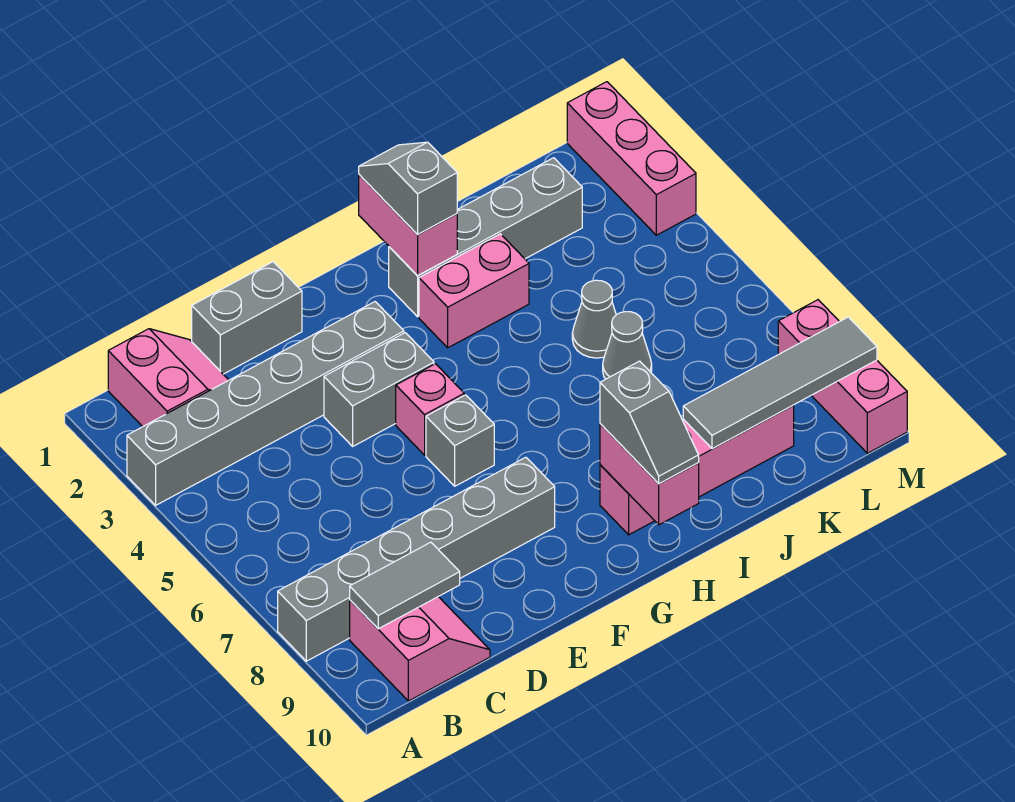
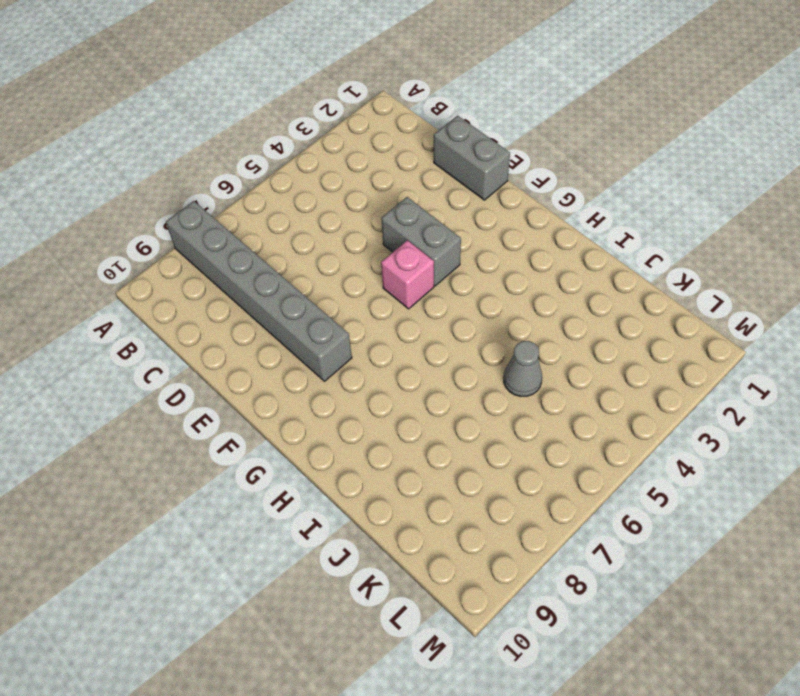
none -> grey 1x6 brick [127,302,404,505]
none -> pink 2x2 slope [108,329,228,427]
none -> pink 2x2 slope [350,597,490,701]

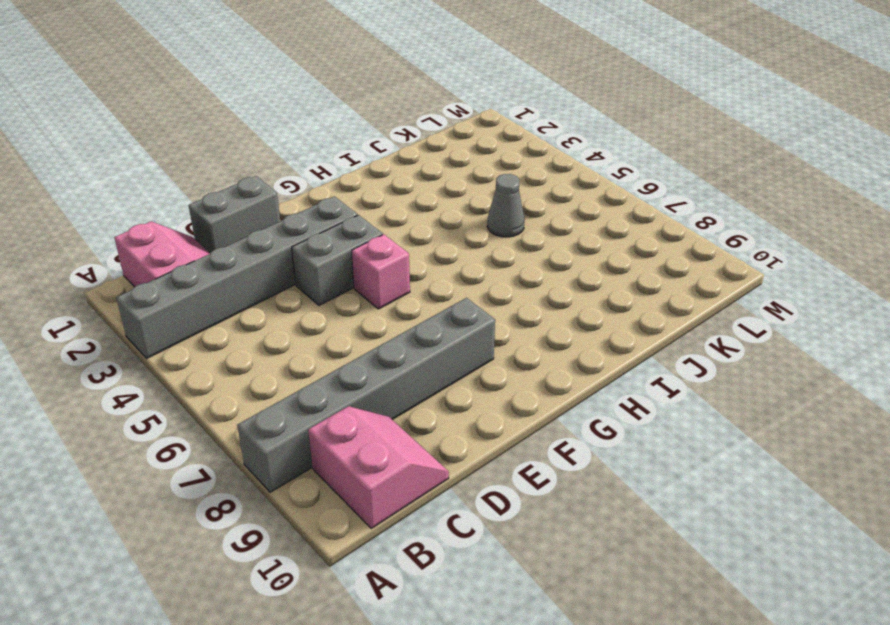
none -> grey 1x1 brick [426,395,494,486]
none -> grey 1x4 brick [389,158,582,317]
none -> pink 1x2 brick [419,234,529,348]

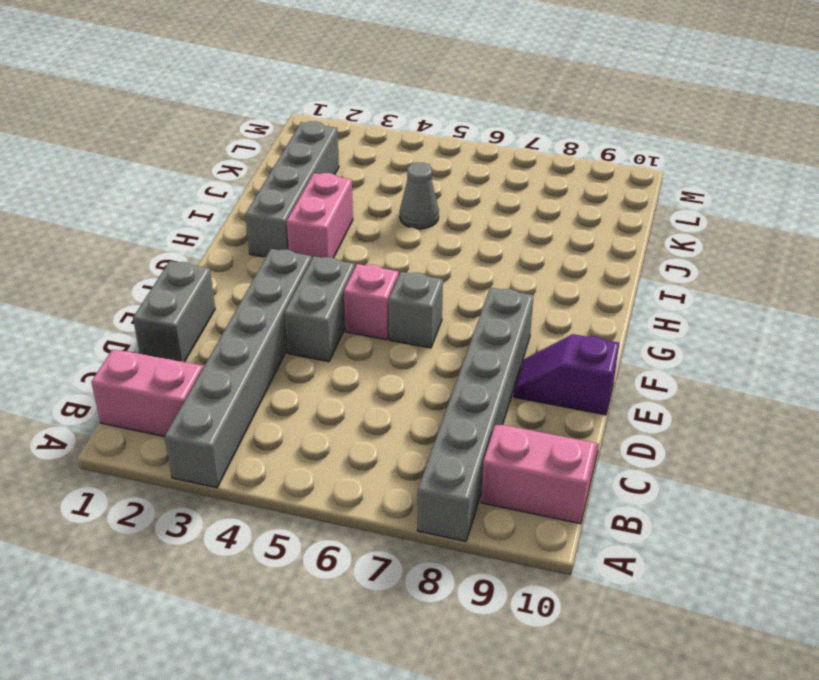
purple 1x2 slope [514,334,619,415] -> none
none -> pink 1x4 brick [600,405,794,535]
none -> grey 1x1 cone [603,312,652,379]
none -> pink 1x3 brick [567,82,696,235]

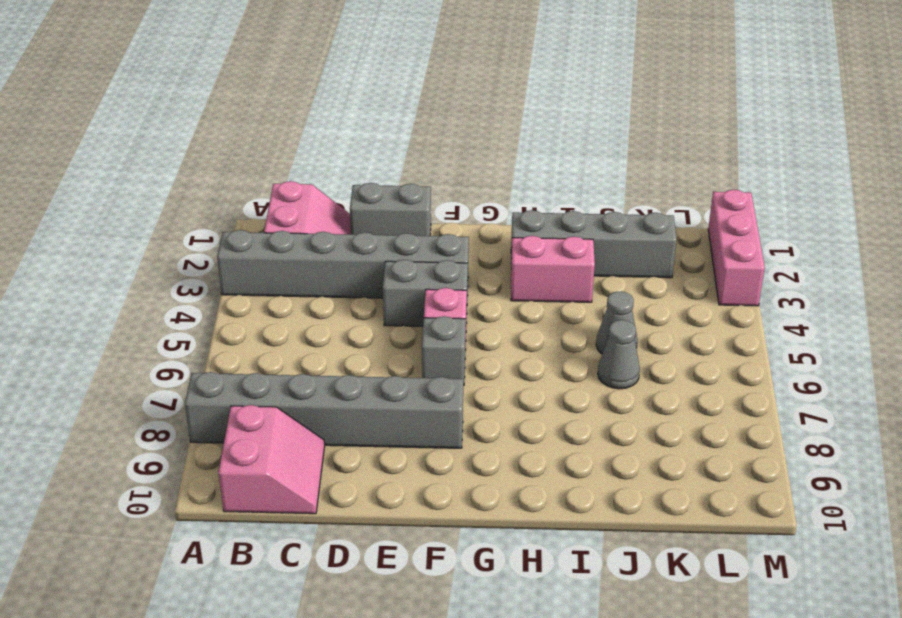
none -> pink 1x4 brick [600,405,794,535]
none -> pink 1x3 brick [778,300,907,453]
none -> grey 1x2 tile [350,542,460,629]

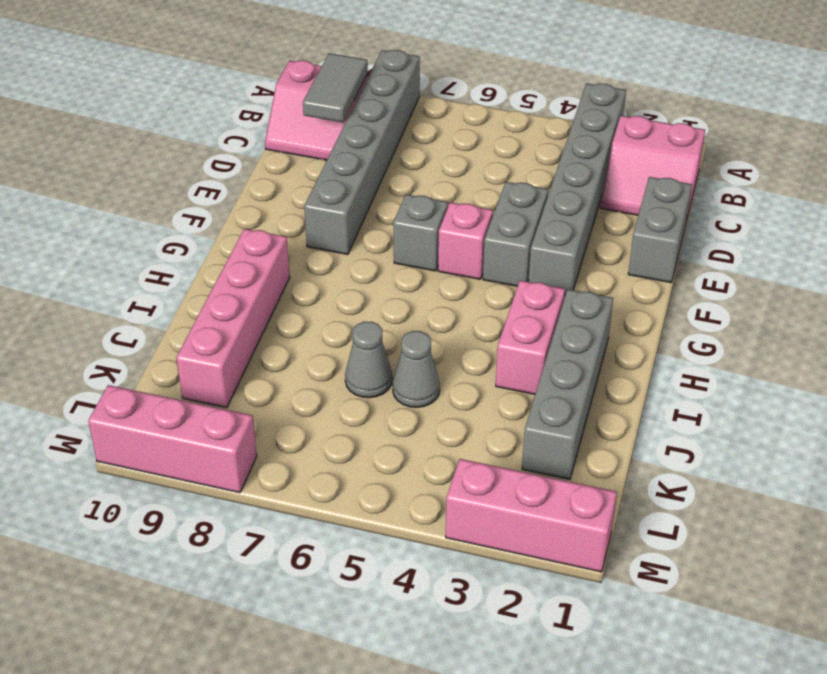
none -> pink 1x2 brick [359,175,457,275]
none -> pink 1x2 brick [600,424,699,525]
none -> grey 1x4 tile [683,317,877,449]

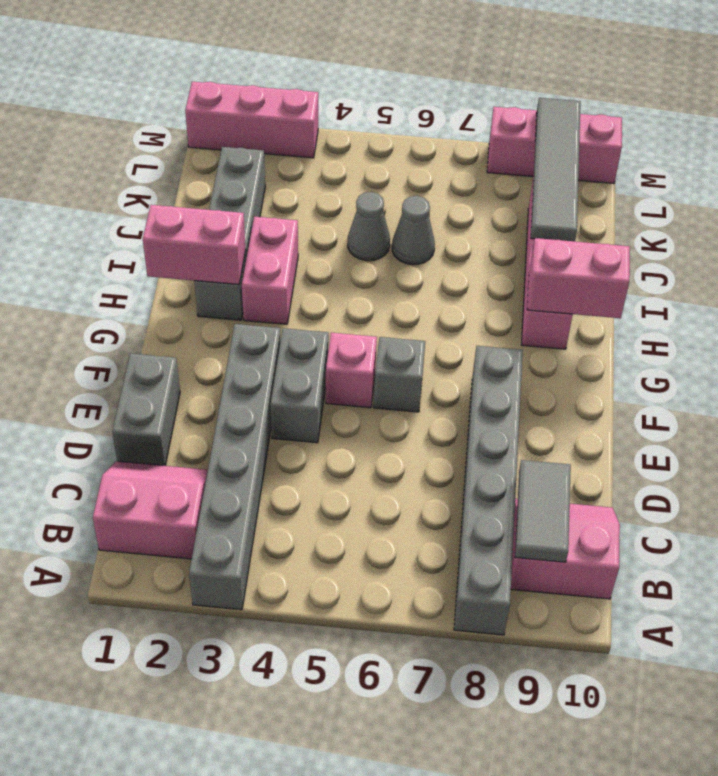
none -> grey 1x2 slope [359,142,457,235]
none -> grey 1x2 slope [600,361,699,484]

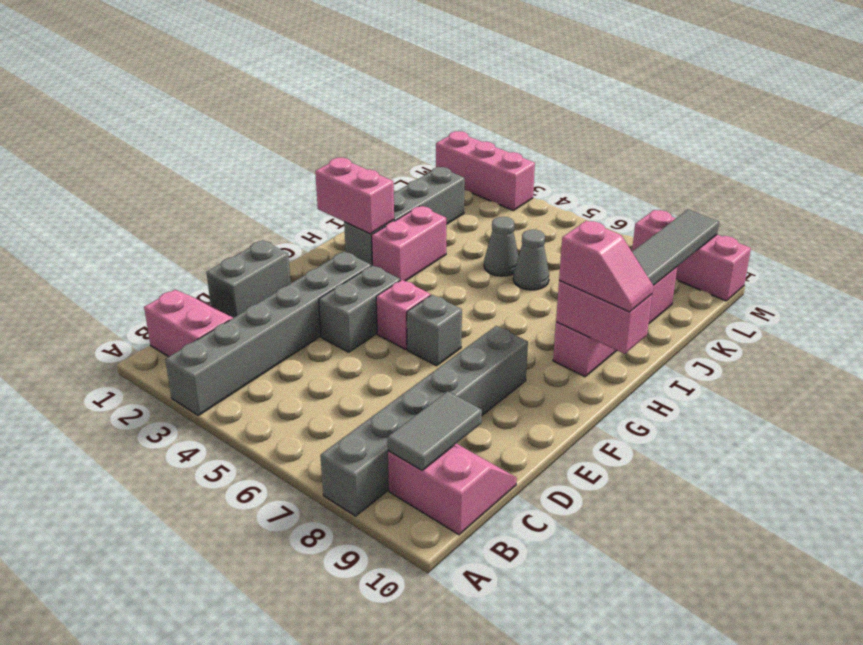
pink 1x2 slope [559,221,653,312] -> grey 1x2 slope [600,361,699,484]
none -> grey 1x2 slope [359,142,457,235]

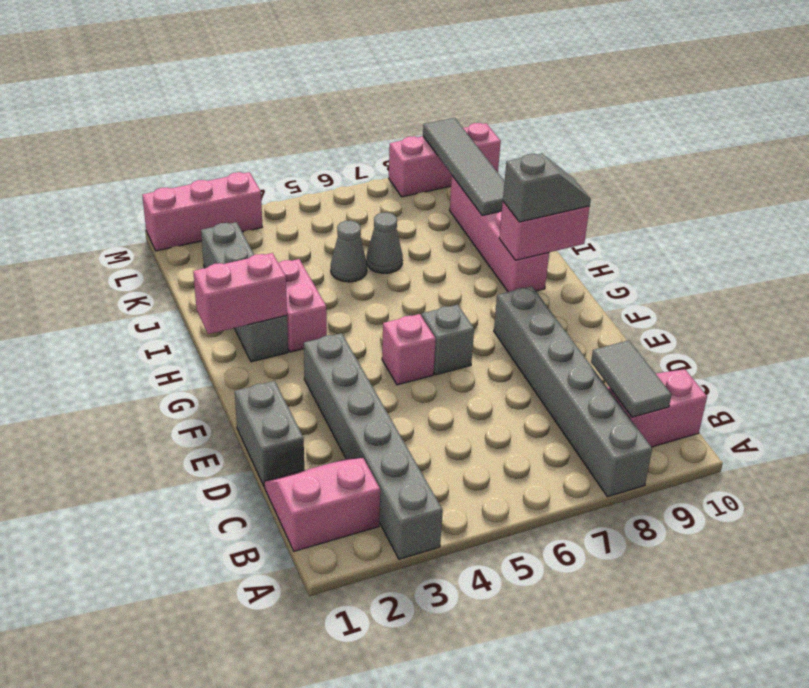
none -> grey 1x2 brick [324,333,434,446]
none -> grey 1x2 slope [359,142,457,235]

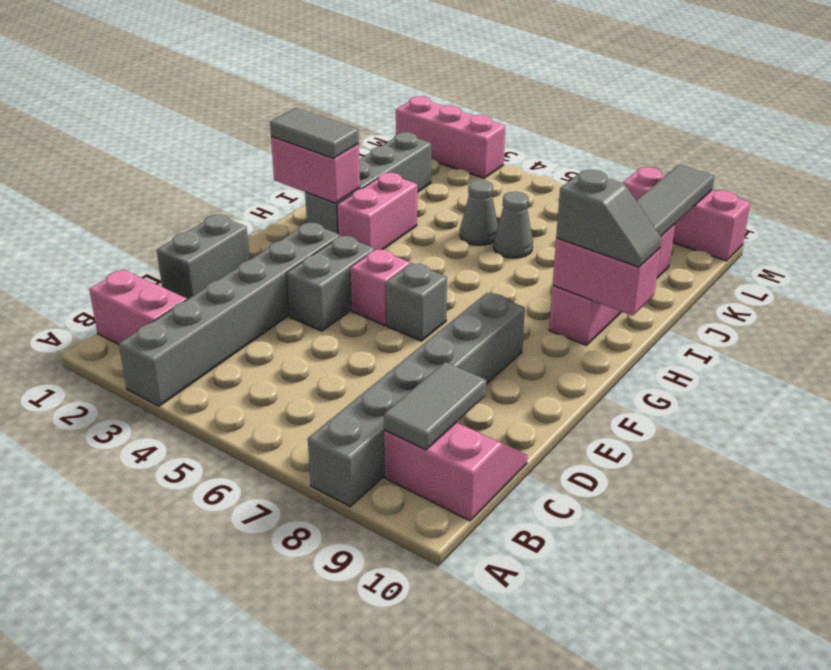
grey 1x2 tile [270,108,359,158] -> grey 1x2 slope [359,142,457,235]

